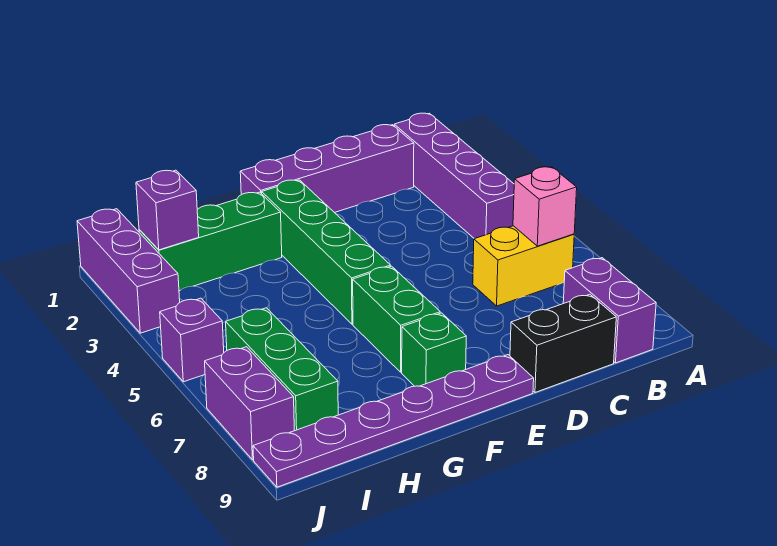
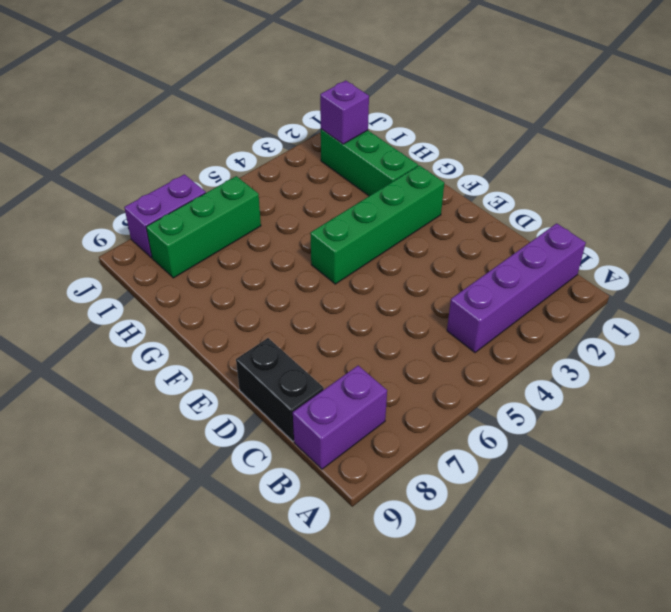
none -> yellow 1x2 brick [473,226,574,306]
none -> purple 1x4 brick [240,125,414,213]
none -> purple 1x6 plate [253,355,534,487]

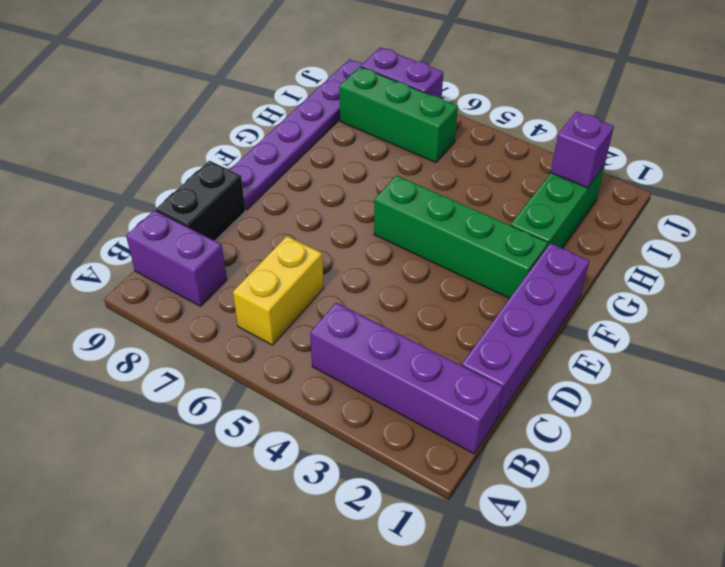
none -> green 1x2 brick [353,266,440,372]
none -> green 1x1 brick [402,313,466,386]
none -> purple 1x3 brick [77,209,180,333]

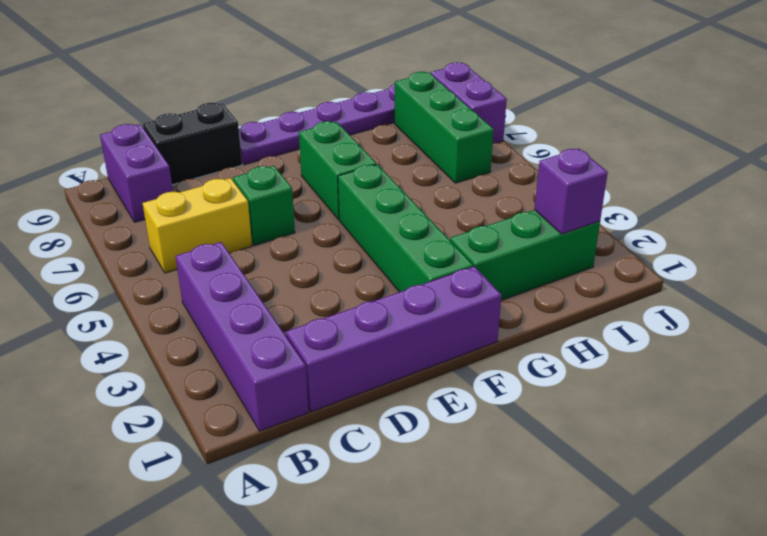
green 1x1 brick [233,166,295,245] -> green 1x1 brick moved to [402,313,466,386]
none -> purple 1x3 brick [77,209,180,333]
none -> purple 1x1 brick [160,298,224,382]
none -> pink 1x1 brick [513,167,577,246]

